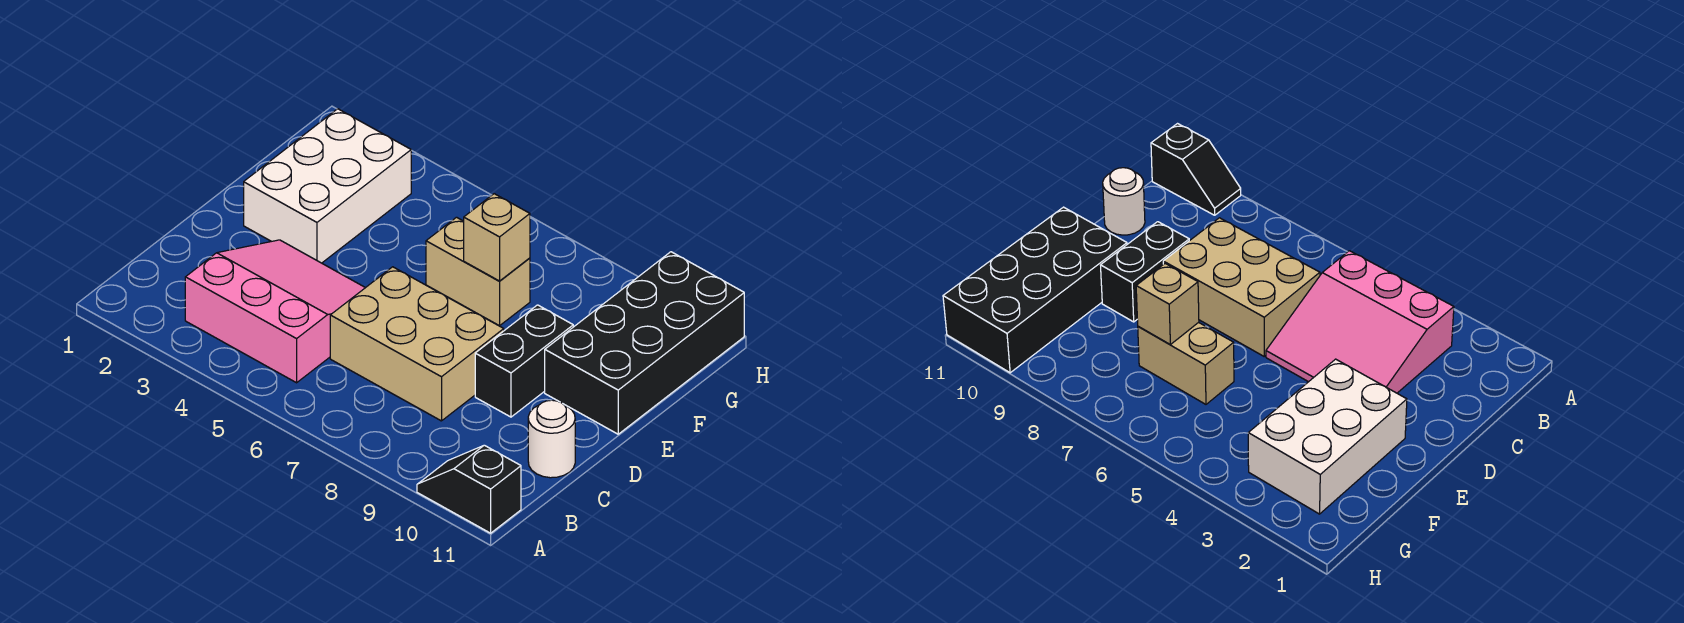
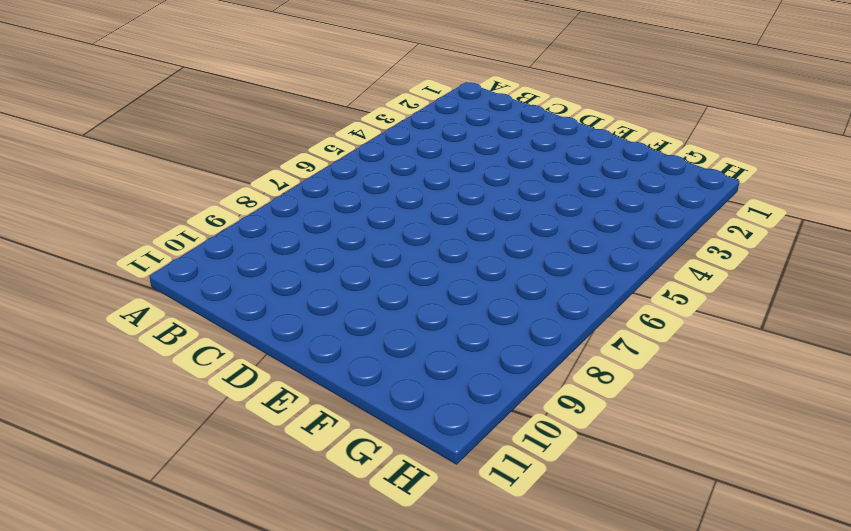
none -> black 1x2 slope [417,445,521,533]
none -> pink 3x3 slope [185,240,365,383]

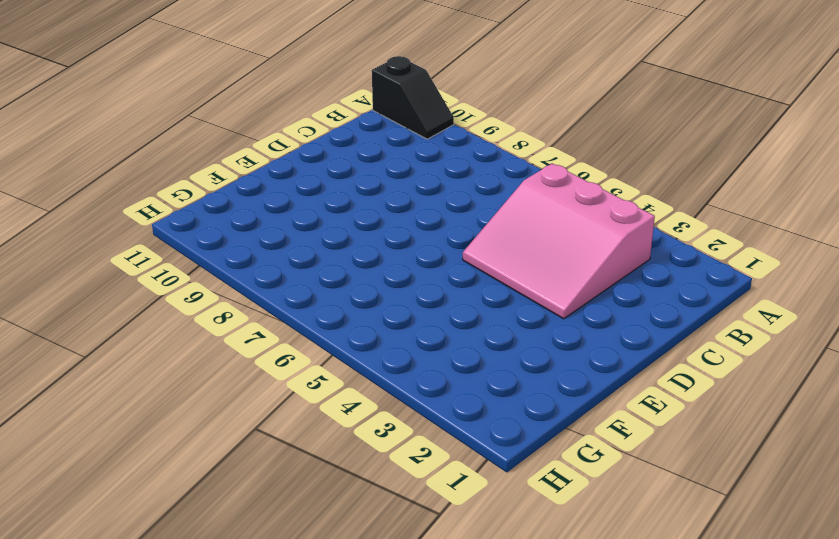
none -> tan 2x3 brick [330,267,504,421]
none -> white 1x1 round brick [528,400,575,478]

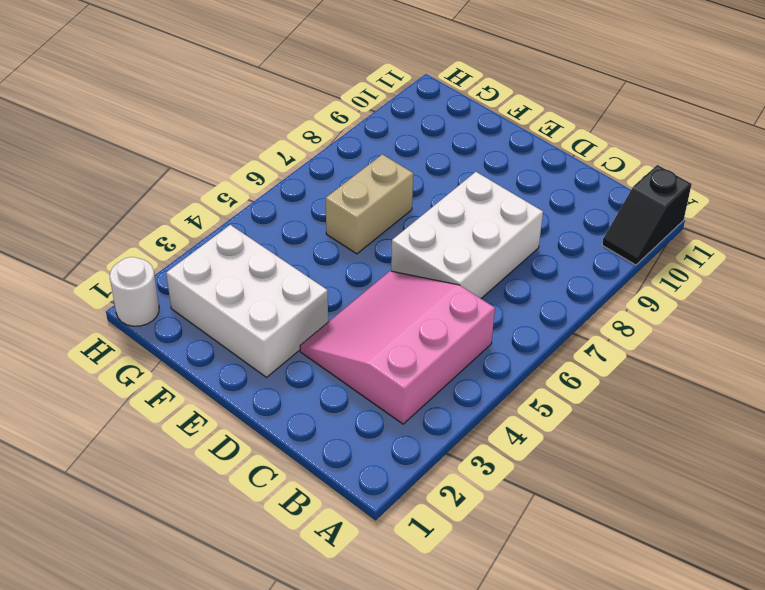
white 2x3 brick [391,172,543,298] -> tan 2x3 brick [330,267,504,421]
white 1x1 round brick [110,257,159,326] -> white 1x1 round brick moved to [528,400,575,478]
none -> black 1x2 brick [475,305,573,417]
none -> black 2x4 brick [545,252,744,434]

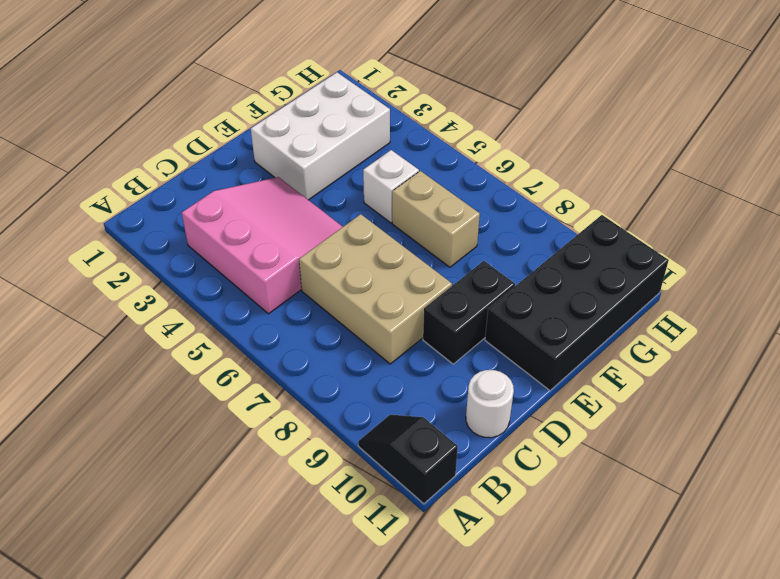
white 1x1 brick [363,150,419,223] -> none
none -> tan 1x1 brick [464,194,530,281]

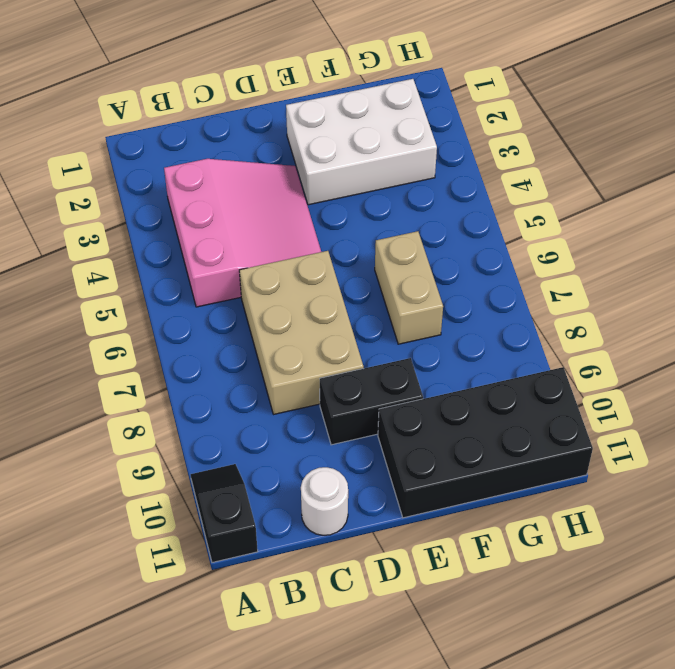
none -> tan 1x1 brick [464,194,530,281]

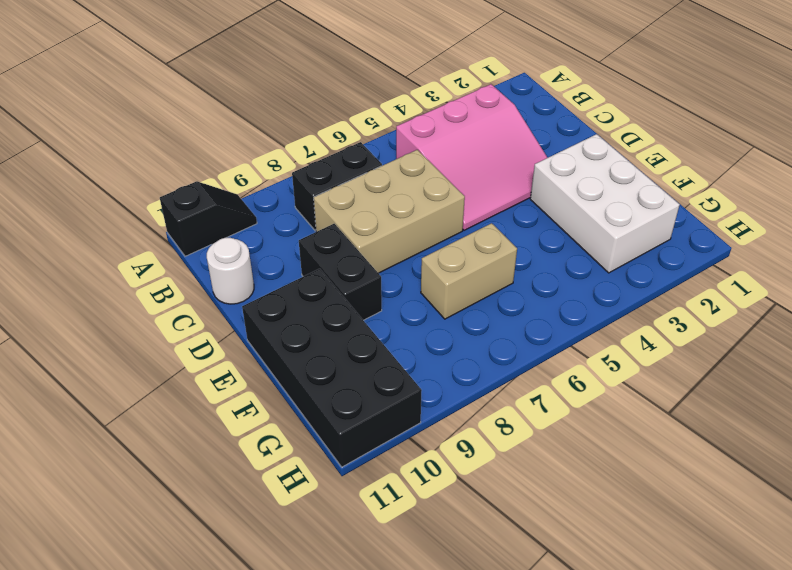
black 1x2 brick [292,142,382,231] -> none
none -> tan 1x1 brick [464,194,530,281]

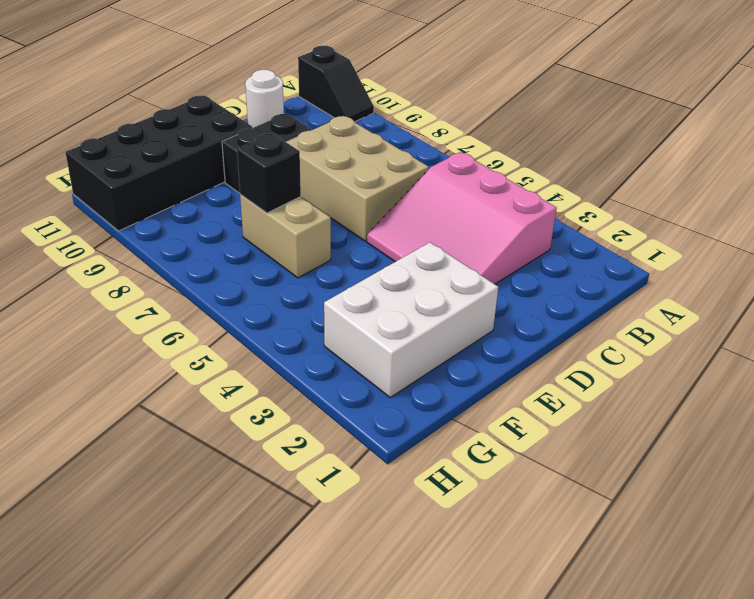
black 1x1 brick [237,133,301,213] -> tan 1x1 brick [464,194,530,281]

